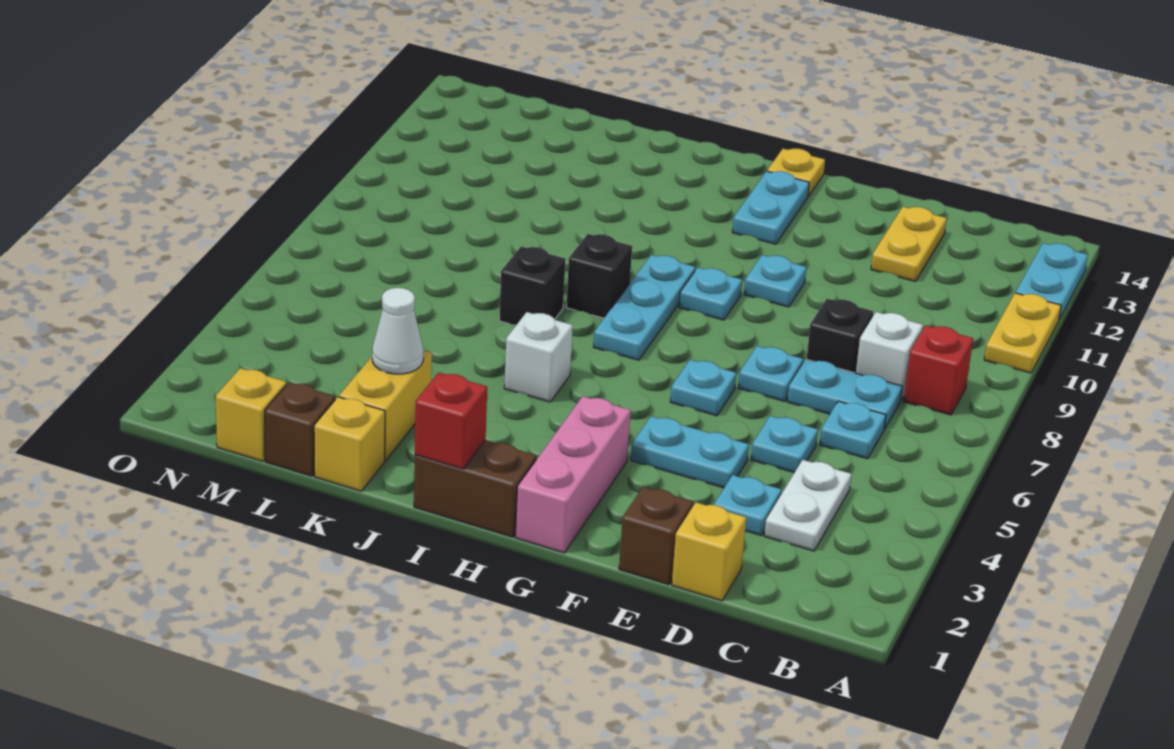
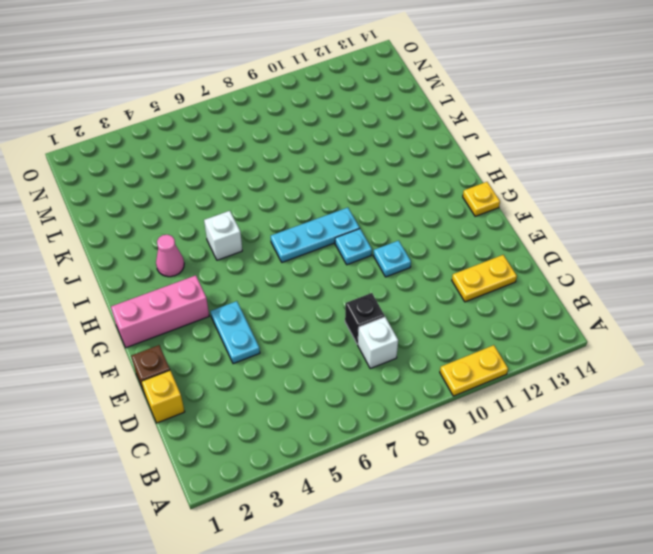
pink 1x1 cone [156,235,184,277] -> none
none -> cyan 1x2 plate [1016,243,1088,319]
none -> red 1x1 brick [904,325,973,415]
none -> white 1x2 plate [764,460,851,551]
none -> cyan 1x1 plate [820,401,886,459]

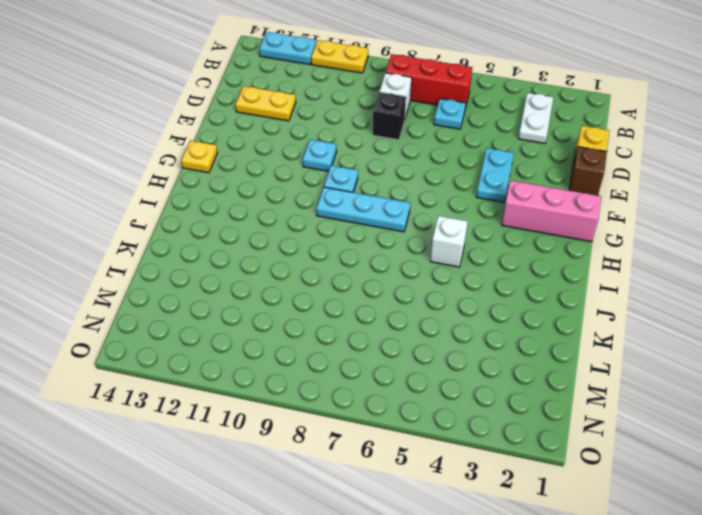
white 1x2 plate [518,93,554,143] -> white 1x2 plate turned to [764,460,851,551]
red 1x3 brick [386,54,472,108] -> red 1x1 brick [904,325,973,415]
none -> cyan 1x2 plate [787,360,902,430]
none -> cyan 1x1 plate [714,475,781,536]
none -> cyan 1x1 plate [751,416,818,473]
none -> cyan 1x1 plate [738,346,803,401]

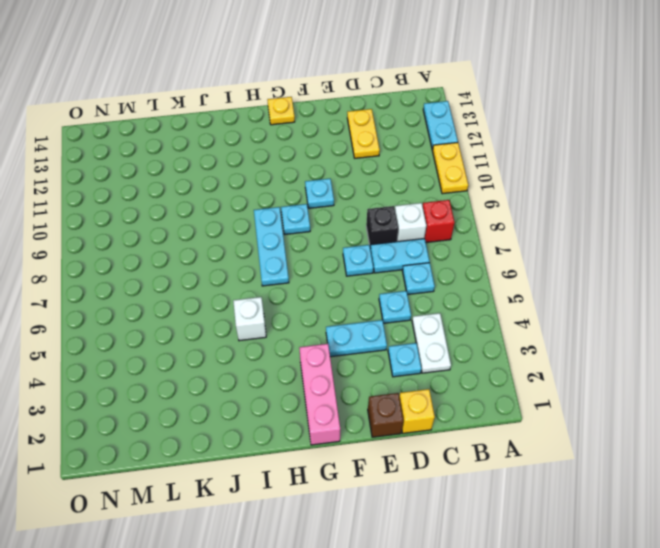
none -> cyan 1x1 plate [670,360,736,416]
none -> cyan 1x2 plate [732,171,809,244]
none -> brown 1x2 brick [414,440,537,537]
none -> black 1x1 brick [566,234,632,318]

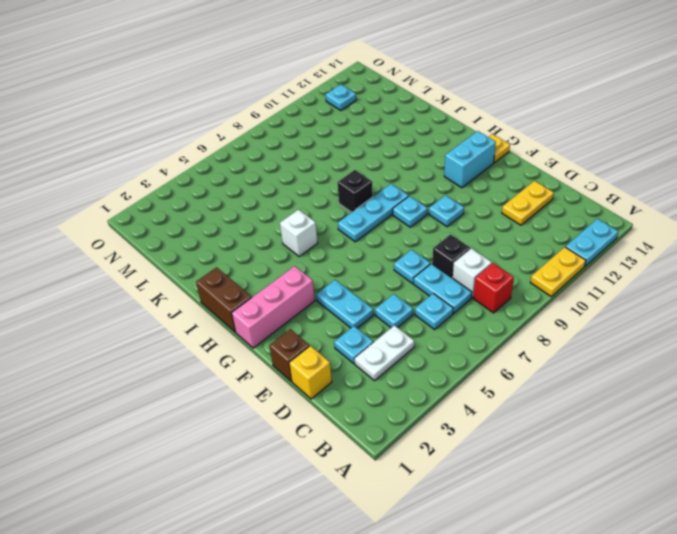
cyan 1x2 brick [444,131,496,188] -> cyan 1x2 plate [732,171,809,244]
cyan 1x1 plate [325,85,356,110] -> cyan 1x1 plate moved to [670,360,736,416]
none -> black 1x1 brick [499,247,566,325]
none -> yellow 1x1 brick [314,397,385,491]
none -> yellow 1x2 brick [339,350,432,461]
none -> brown 1x1 brick [265,383,335,476]

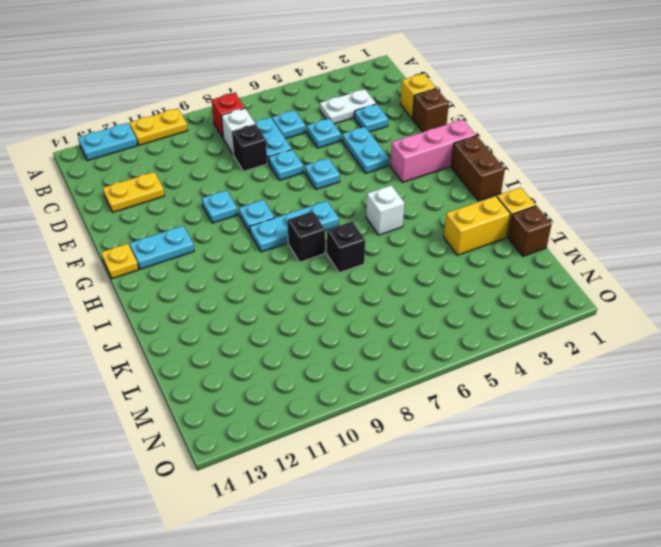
none -> yellow 1x1 brick [216,368,286,461]
none -> red 1x1 brick [415,373,487,469]
none -> white 1x1 cone [372,288,423,374]

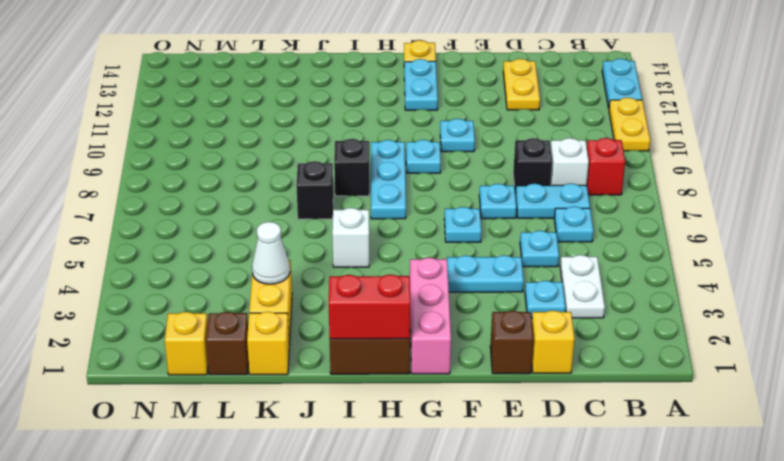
red 1x2 brick [329,275,410,339] -> red 1x1 brick [415,373,487,469]

